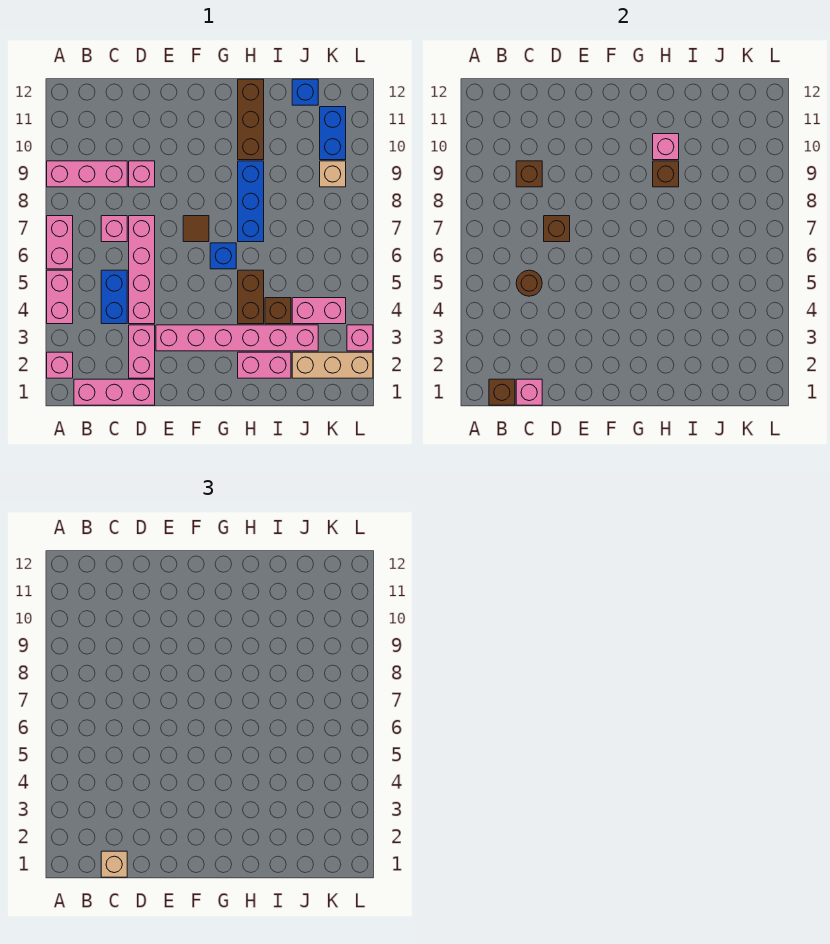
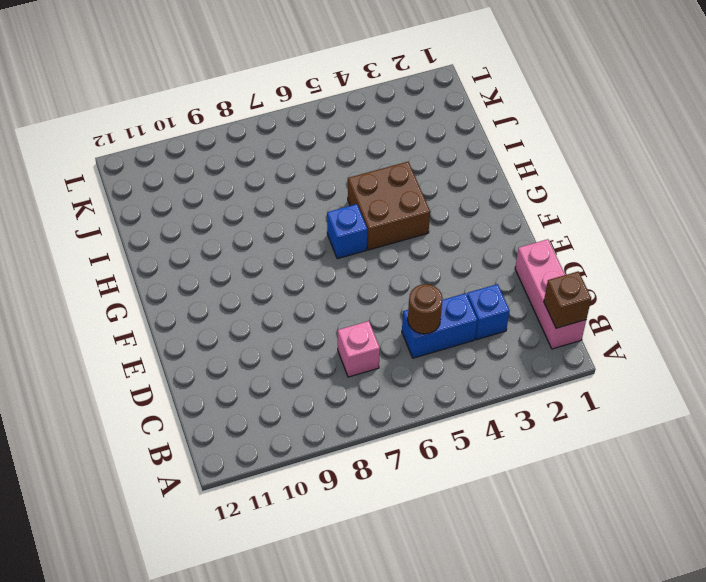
blue 1x1 brick [467,284,510,340] -> blue 1x1 brick moved to [292,79,318,105]
brown 2x2 brick [348,162,430,250] -> brown 1x2 brick [238,270,264,324]
none -> pink 1x1 brick [47,352,73,378]
none -> pink 1x2 brick [47,270,73,324]
none -> pink 1x2 brick [47,216,73,269]
none -> pink 1x3 brick [47,161,127,187]

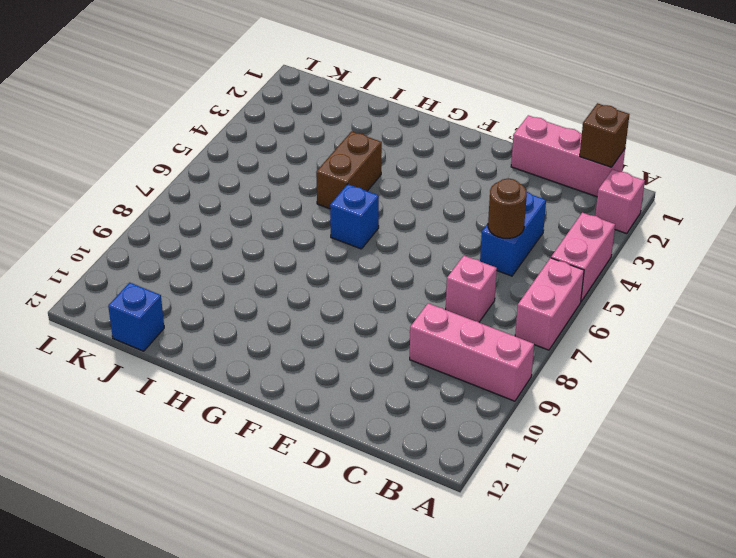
none -> pink 1x2 brick [129,325,155,378]
none -> pink 1x4 brick [129,216,155,324]
none -> pink 1x1 brick [129,161,155,187]
none -> pink 1x6 brick [156,325,318,351]

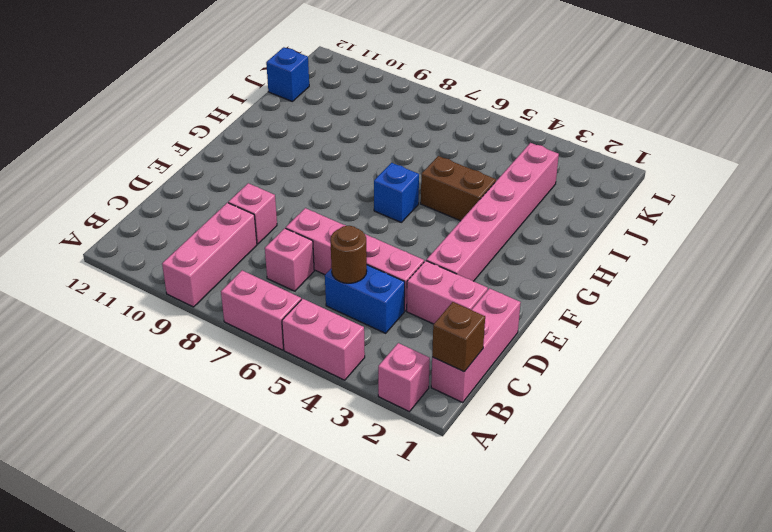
none -> brown 1x1 tile [183,216,209,242]
none -> pink 1x2 brick [238,352,291,378]
none -> blue 1x3 brick [238,161,264,242]
none -> brown 1x3 brick [238,79,264,160]

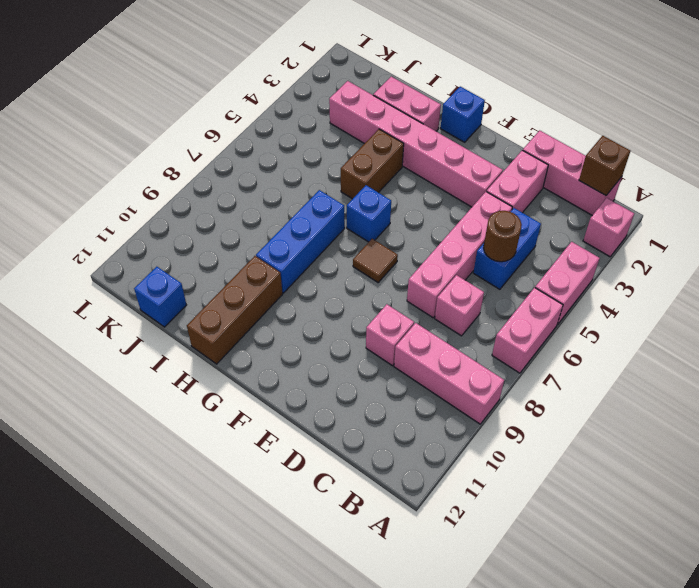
blue 1x1 brick [441,87,485,142] -> none
none -> brown 1x1 brick [265,298,291,324]
none -> tan 1x3 brick [292,352,373,378]
none -> pink 1x2 brick [292,298,346,324]
none -> tan 1x1 brick [320,161,346,187]

